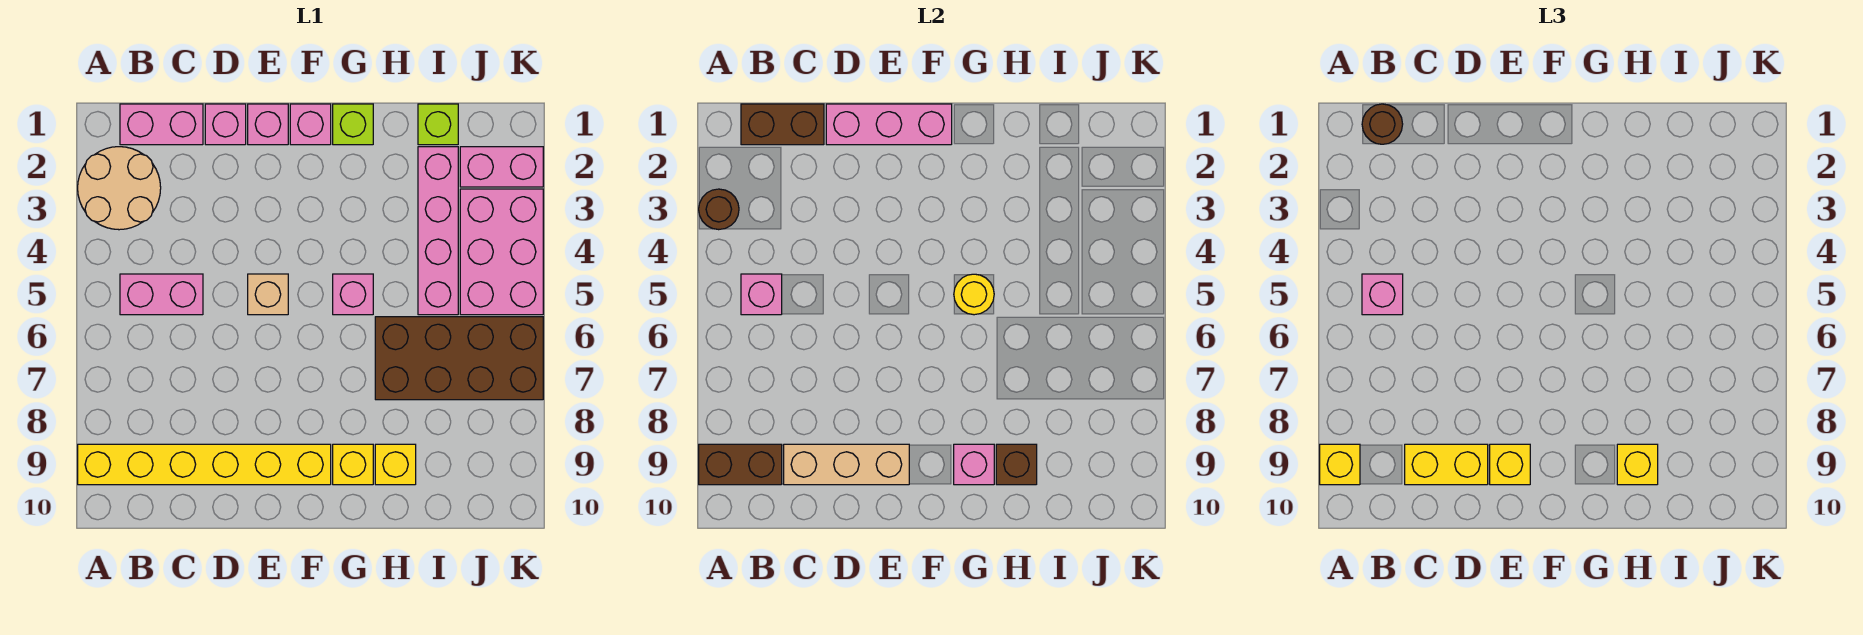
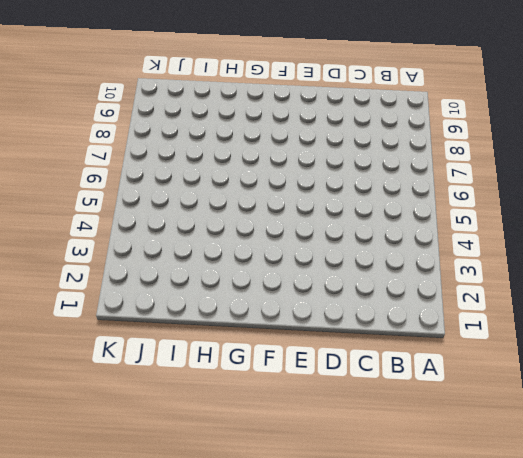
none -> tan 2x2 round brick [78,147,161,230]
none -> yellow 1x6 brick [78,444,331,485]
none -> pink 1x2 brick [120,104,203,145]
none -> pink 1x2 brick [120,274,203,315]

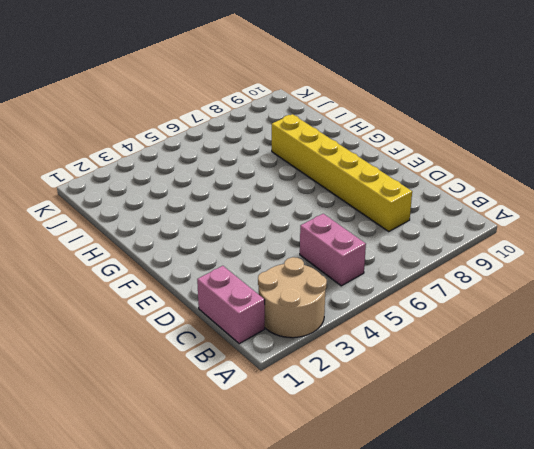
yellow 1x6 brick [272,114,412,231] -> yellow 1x6 brick moved to [78,444,331,485]
none -> pink 1x1 brick [205,104,246,145]
none -> pink 1x1 brick [248,104,288,145]
none -> tan 1x1 brick [248,274,288,315]
none -> pink 1x1 brick [290,104,331,145]

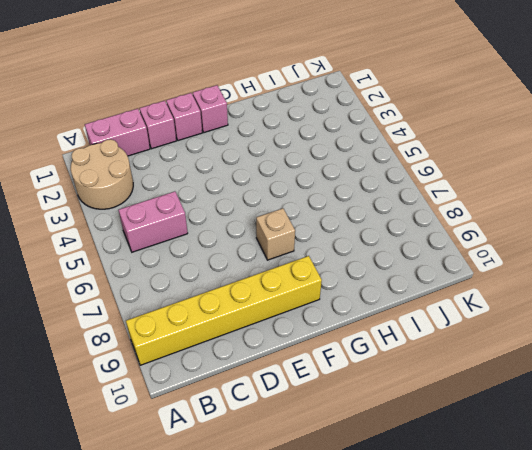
tan 1x1 brick [256,208,295,260] -> tan 1x1 brick moved to [248,274,288,315]
none -> lime 1x1 brick [333,104,373,145]
none -> pink 1x1 brick [333,274,373,315]
none -> yellow 1x1 brick [333,444,373,485]
none -> brown 2x4 brick [375,317,543,400]

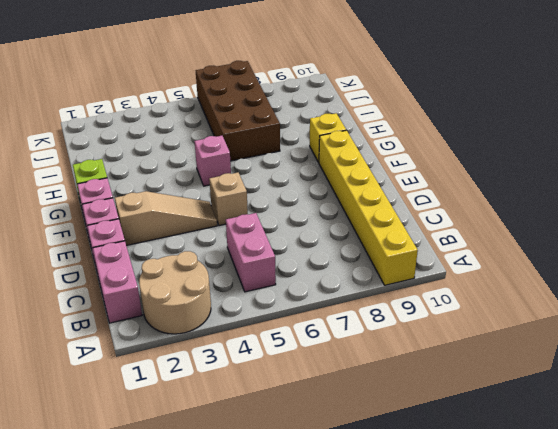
tan 1x3 slope [115,191,217,246] -> none
none -> yellow 1x1 brick [375,444,416,485]
none -> lime 1x1 brick [418,104,458,145]
none -> pink 1x4 brick [418,147,458,315]
none -> pink 1x2 brick [460,147,543,187]

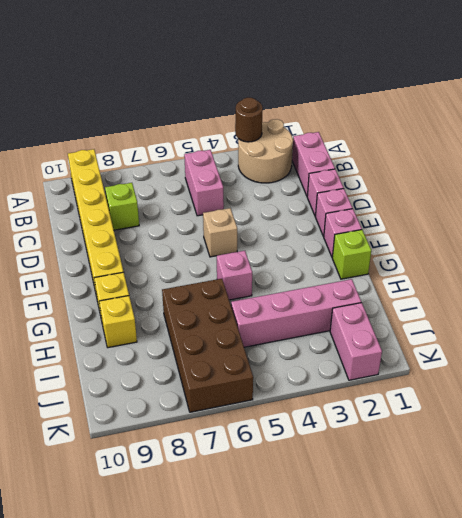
lime 1x1 brick [105,183,139,230] -> lime 1x1 brick moved to [418,104,458,145]
none -> pink 2x3 brick [460,189,543,315]
none -> brown 1x2 brick [699,444,782,485]
none -> brown 1x2 brick [741,104,824,145]
none -> pink 1x1 brick [741,274,782,315]

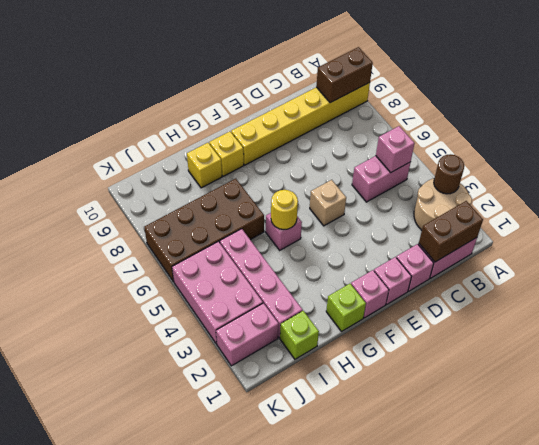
none -> tan 1x3 brick [784,444,909,485]
none -> pink 1x3 brick [826,104,952,145]
none -> pink 1x1 brick [954,444,994,485]
none -> brown 1x1 brick [996,444,1037,485]

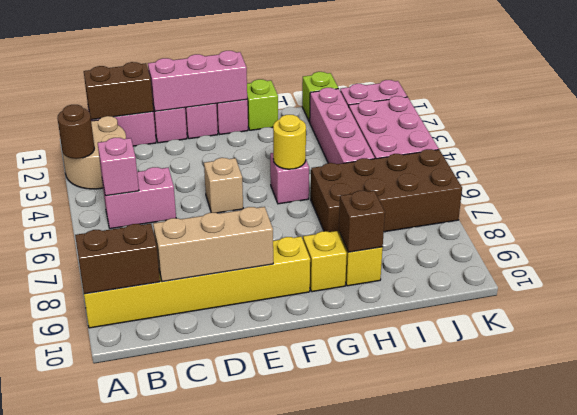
none -> pink 1x1 brick [954,444,994,485]
none -> yellow 1x1 brick [1320,444,1360,485]
none -> brown 1x1 round brick [1362,104,1403,144]
none -> pink 1x1 brick [1362,274,1403,315]

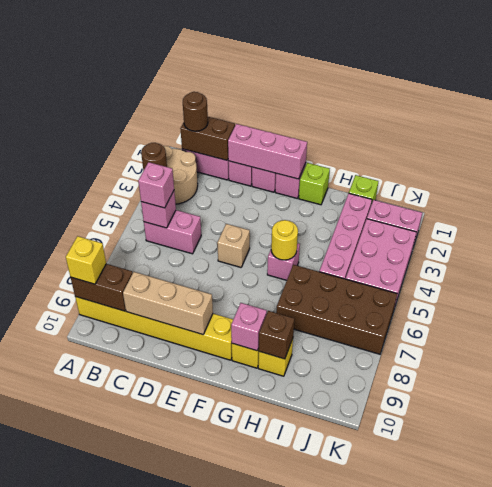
none -> yellow 1x2 brick [1405,444,1488,485]
none -> yellow 1x1 brick [1490,444,1530,485]
none -> yellow 1x1 brick [1617,444,1658,485]

